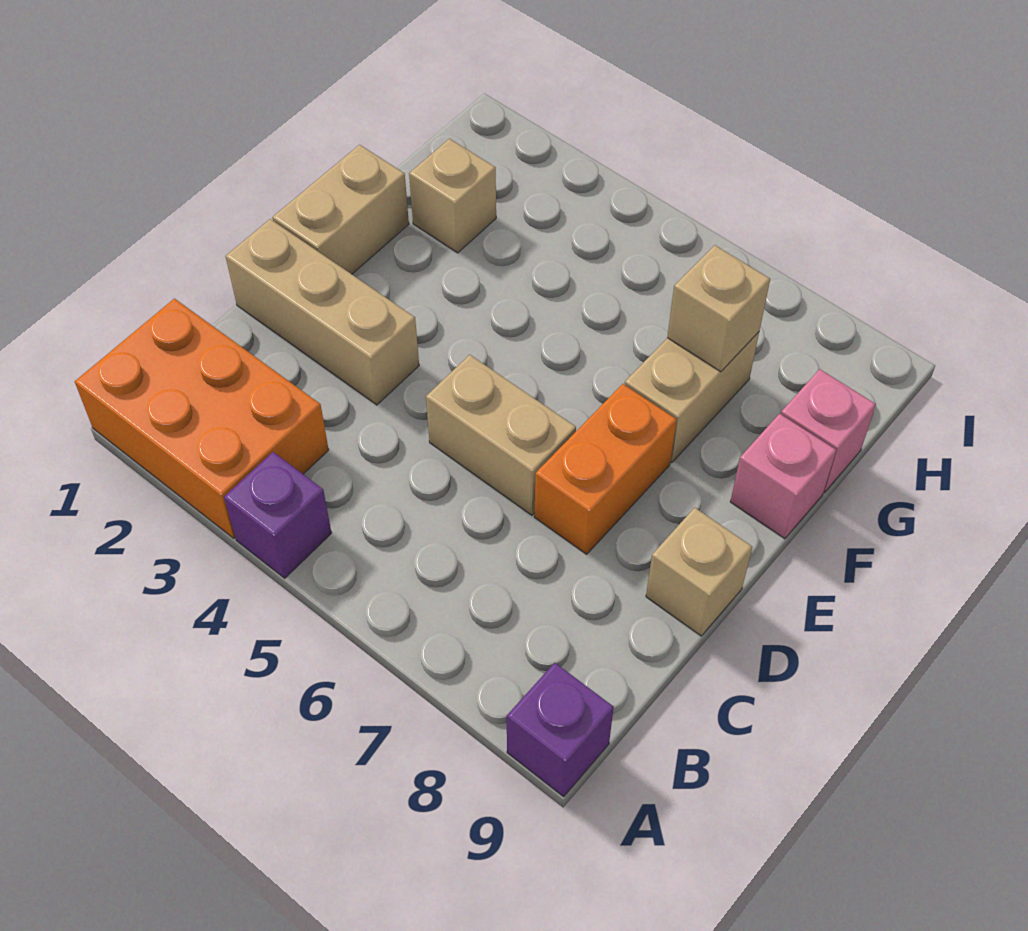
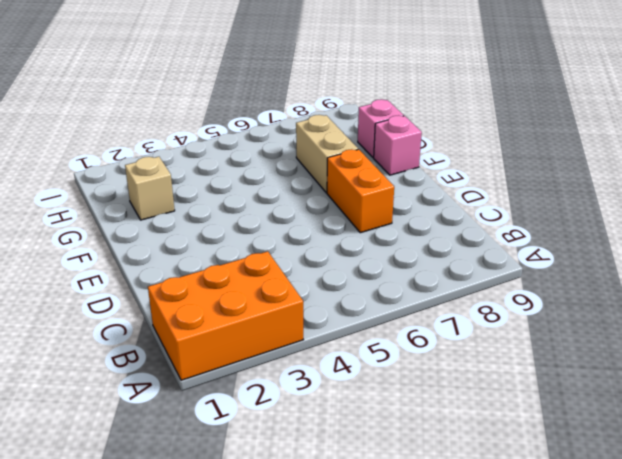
none -> purple 1x1 brick [224,452,331,578]
none -> purple 1x1 brick [507,663,614,797]
none -> tan 1x3 brick [226,219,419,405]

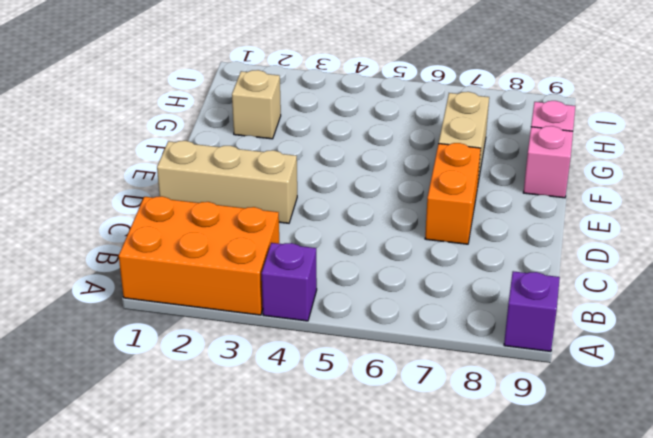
none -> tan 1x2 brick [426,355,576,515]
none -> tan 1x1 brick [646,508,752,636]
none -> tan 1x2 brick [272,145,409,274]

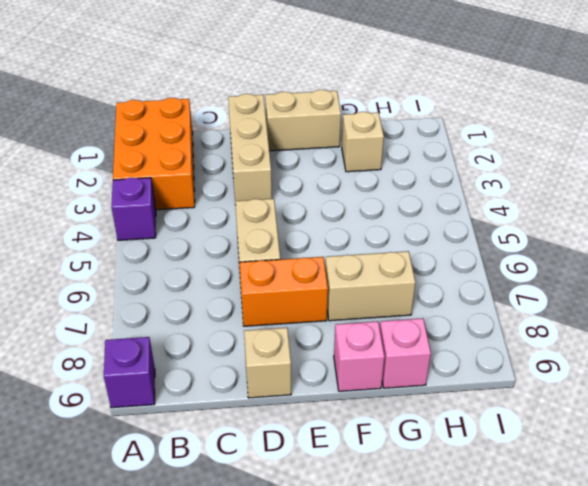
none -> tan 1x1 brick [667,245,770,372]

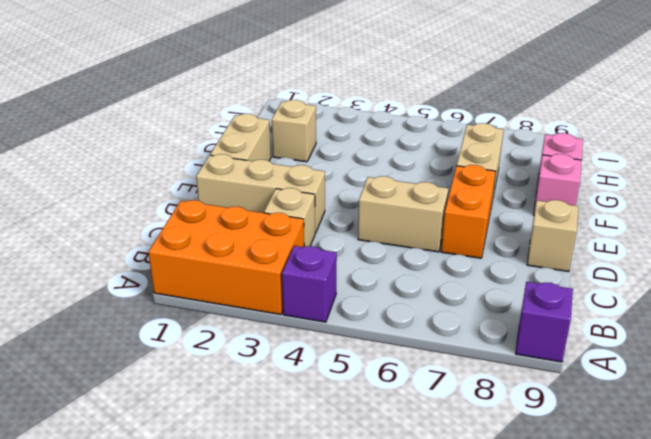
tan 1x1 brick [264,188,315,246] -> tan 1x1 brick moved to [667,245,770,372]

